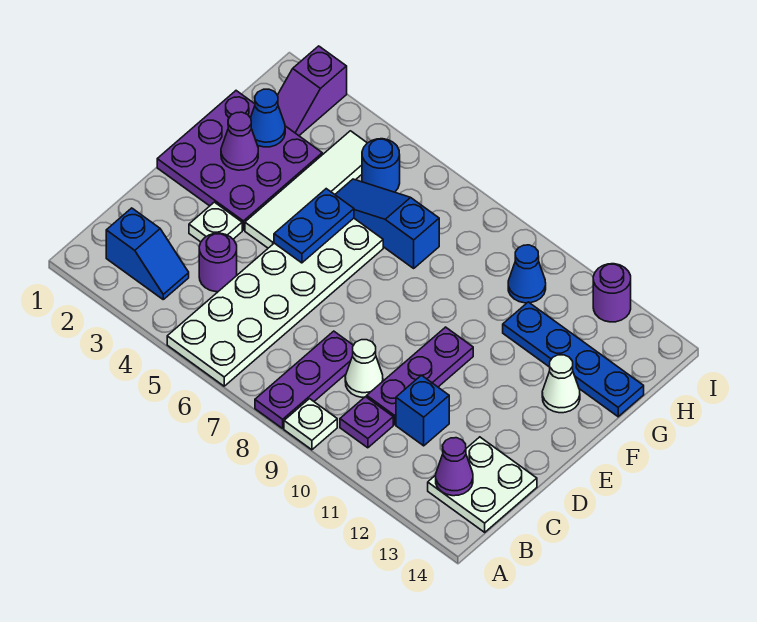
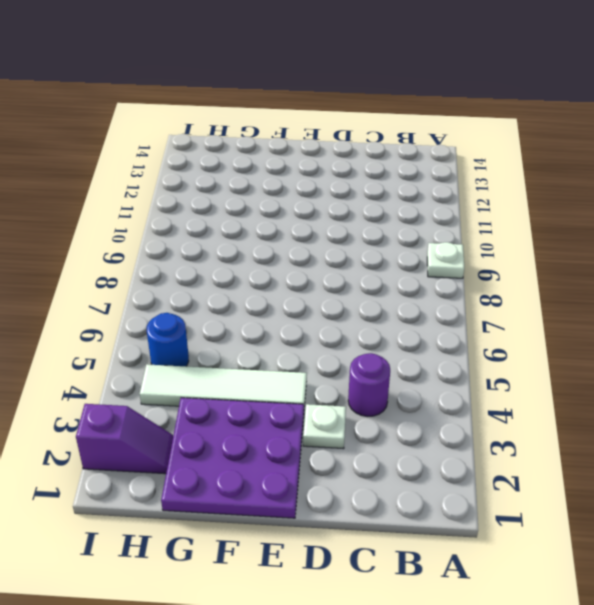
none -> white 2x6 plate [167,218,383,386]
none -> purple 1x3 plate [255,331,353,428]
none -> blue 1x2 slope [106,208,189,299]

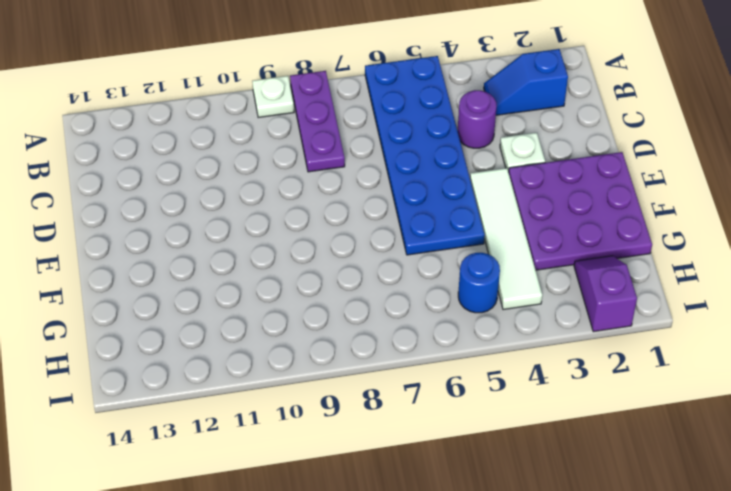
blue 2x6 plate [365,56,485,255] -> white 2x6 plate [167,218,383,386]
none -> purple 1x1 plate [340,397,393,448]
none -> white 2x2 plate [428,437,537,532]
none -> white 1x1 cone [345,340,383,397]

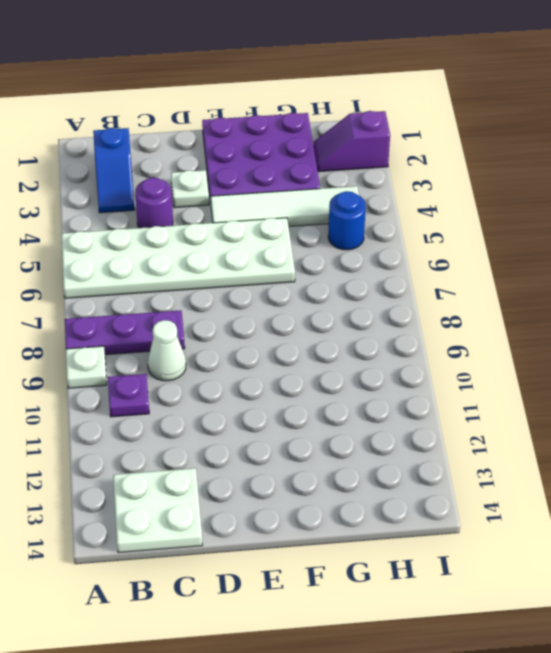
none -> purple 1x3 plate [367,327,473,425]
none -> blue 1x1 brick [396,375,449,446]
none -> white 1x1 cone [542,355,580,413]

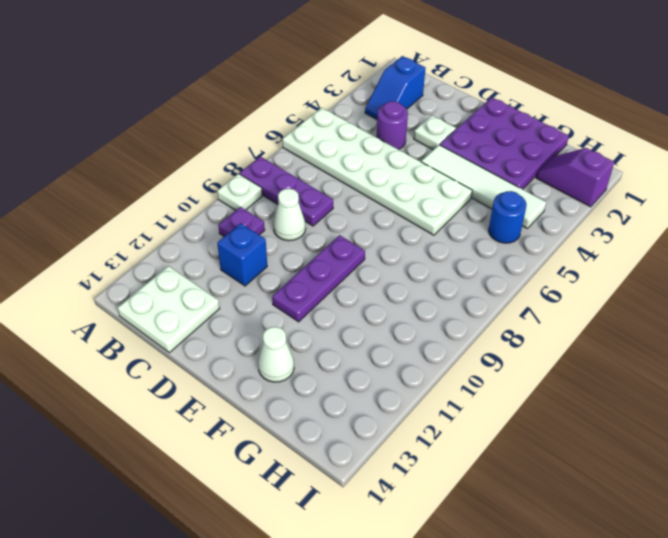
purple 1x3 plate [272,235,365,322] -> purple 1x3 plate turned to [367,327,473,425]
none -> blue 1x3 slope [335,179,439,268]
none -> blue 1x4 plate [503,302,644,417]
none -> blue 1x1 cone [508,245,546,303]

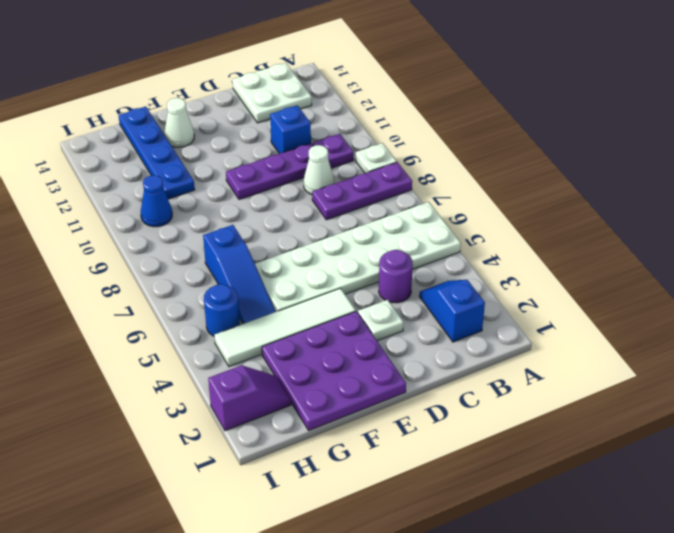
none -> purple 1x1 round brick [593,264,631,322]
none -> purple 1x1 cone [436,438,473,496]
none -> blue 1x2 plate [274,189,354,263]

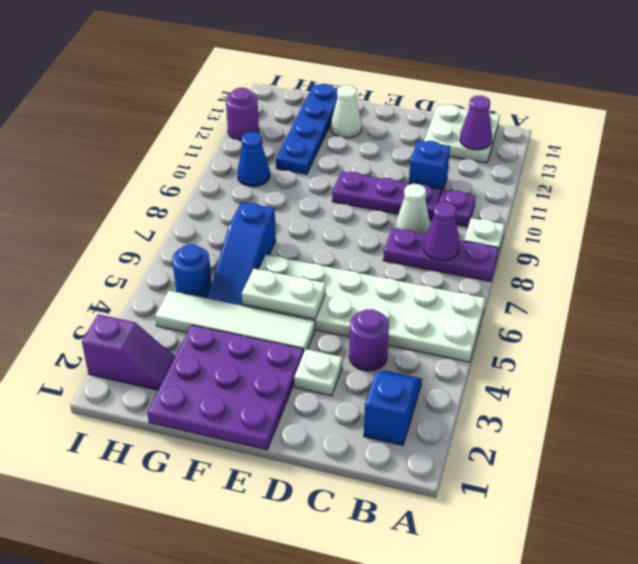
purple 1x1 cone [424,202,460,261] -> purple 1x1 cone moved to [221,112,258,170]
white 1x2 plate [242,269,326,319] -> blue 1x2 plate [274,189,354,263]
none -> blue 1x1 cone [251,89,285,147]

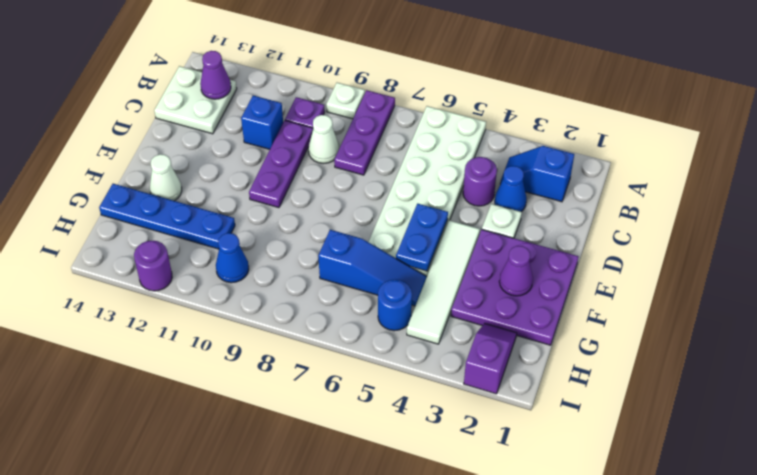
blue 1x1 cone [495,166,527,212] -> blue 1x1 cone moved to [251,89,285,147]

